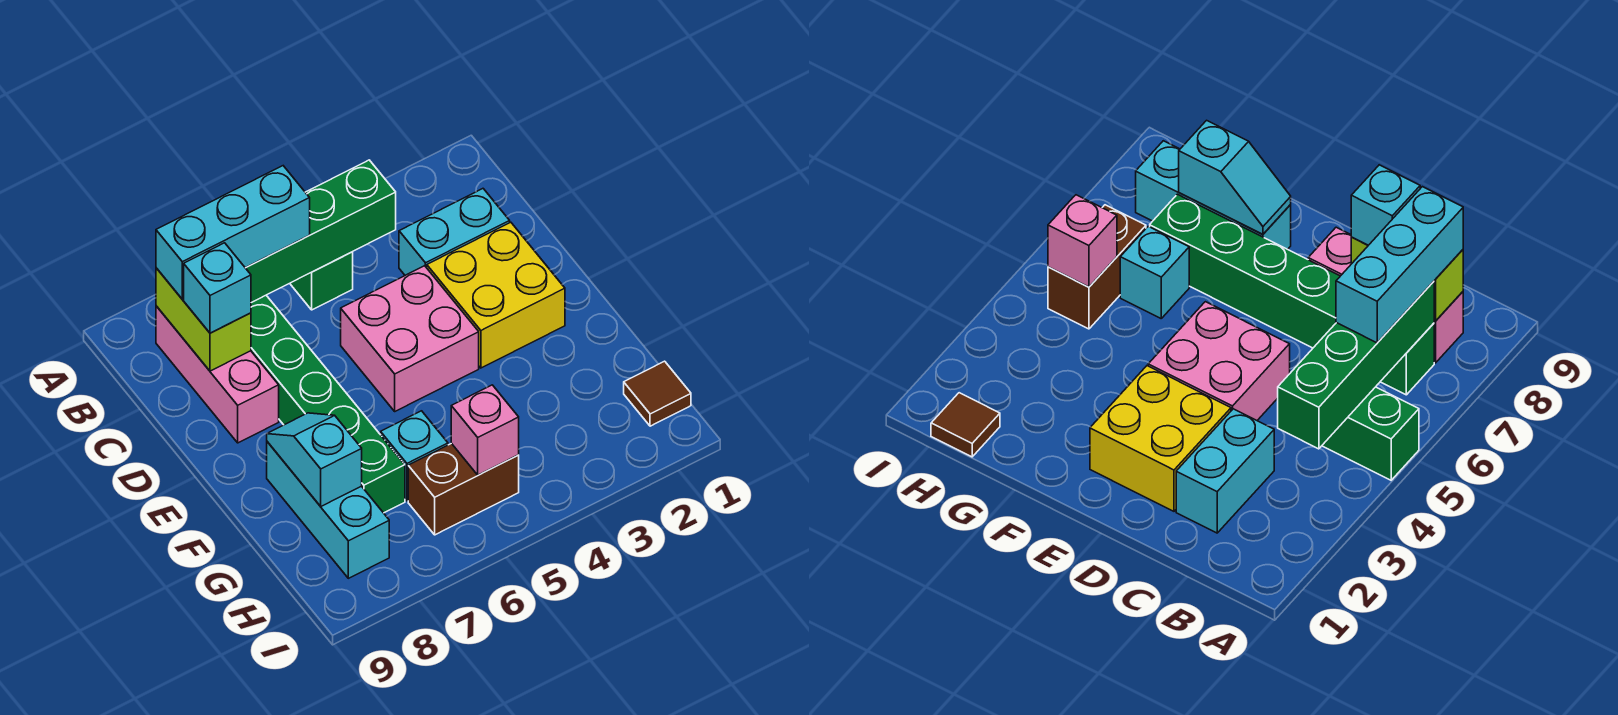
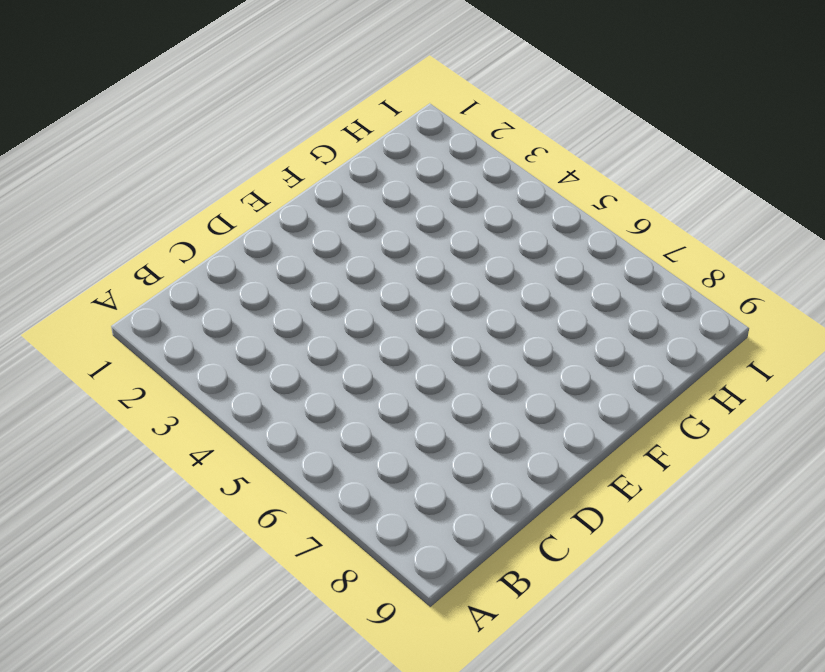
none -> green 1x2 brick [290,252,353,310]
none -> green 1x6 brick [251,295,405,513]
none -> pink 1x3 brick [156,306,279,443]

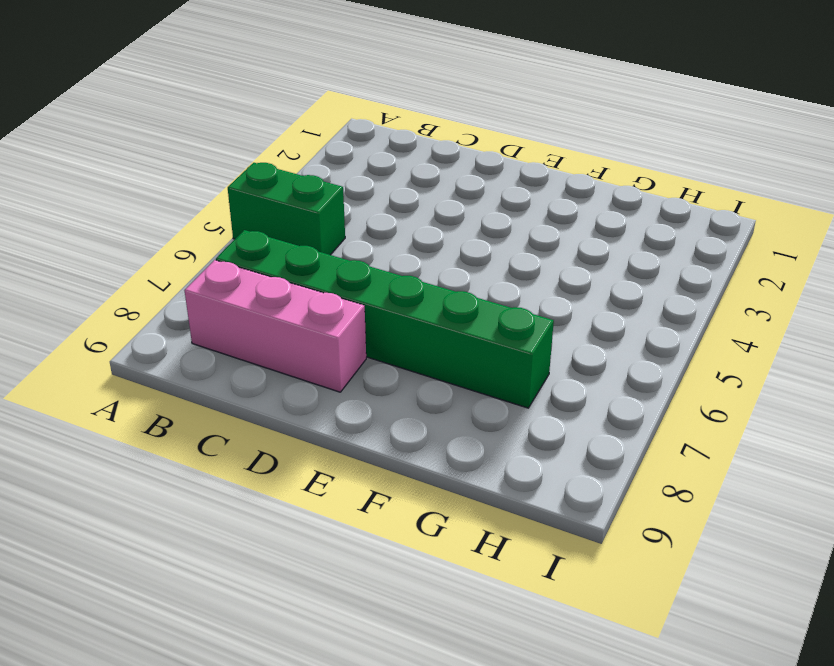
none -> cyan 1x2 brick [399,189,510,275]
none -> yellow 2x2 brick [427,222,565,368]
none -> pink 2x2 brick [341,266,479,411]

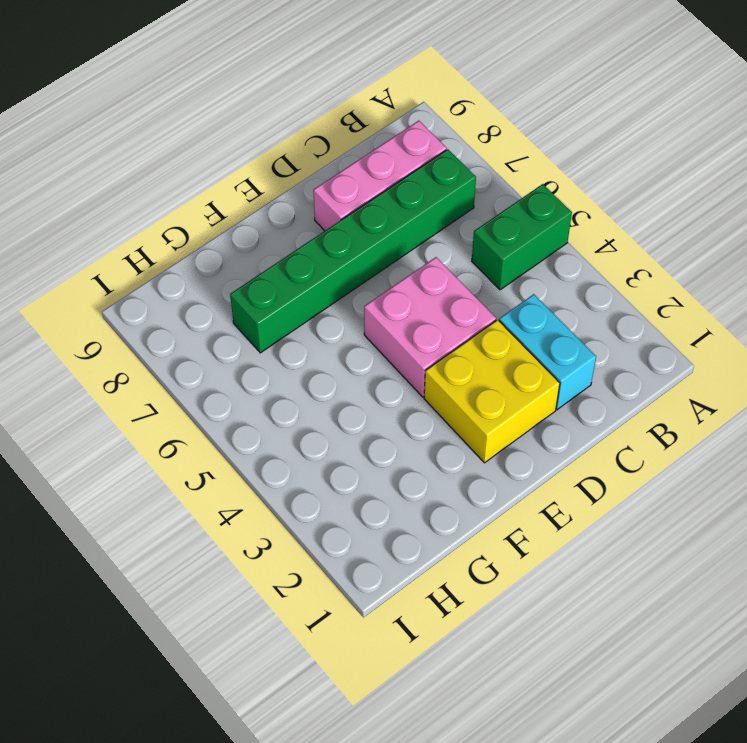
none -> cyan 1x3 brick [267,442,389,578]
none -> cyan 1x1 brick [381,411,448,501]
none -> brown 1x1 tile [624,361,691,426]

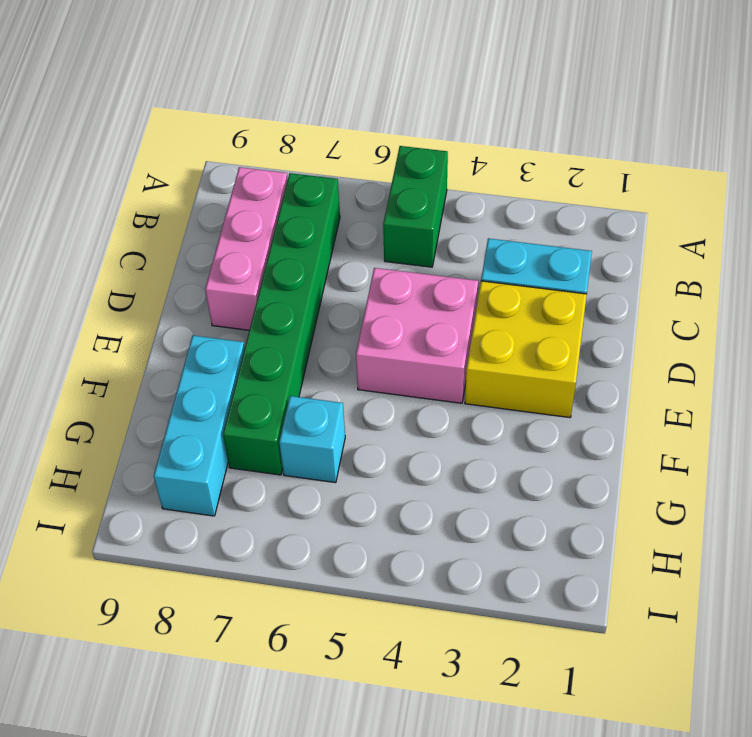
none -> brown 1x1 tile [624,361,691,426]
none -> brown 1x2 brick [408,443,519,535]
none -> green 1x4 brick [246,160,396,303]

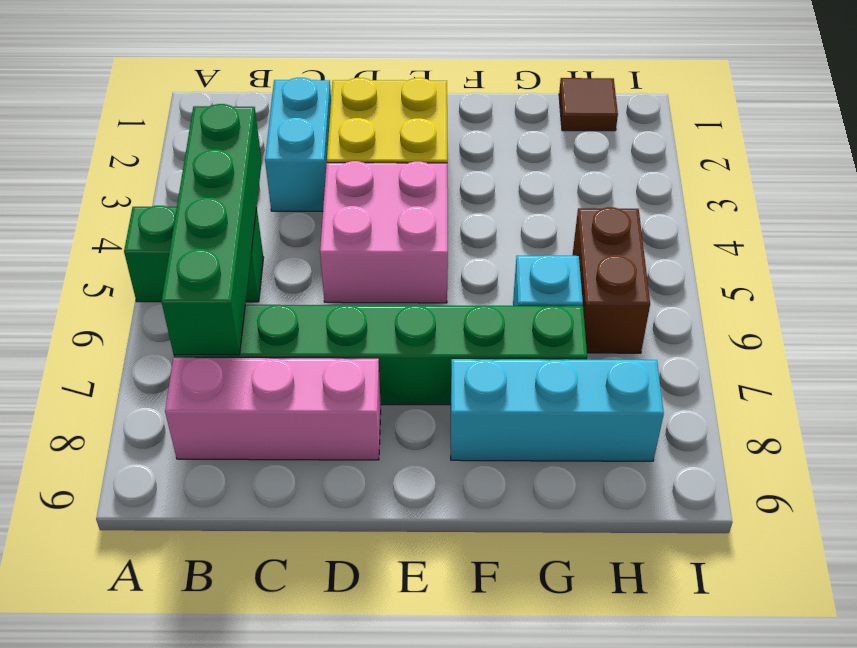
none -> lime 1x2 brick [156,268,251,371]
none -> cyan 1x2 slope [267,413,362,506]
none -> pink 1x1 brick [451,385,519,475]

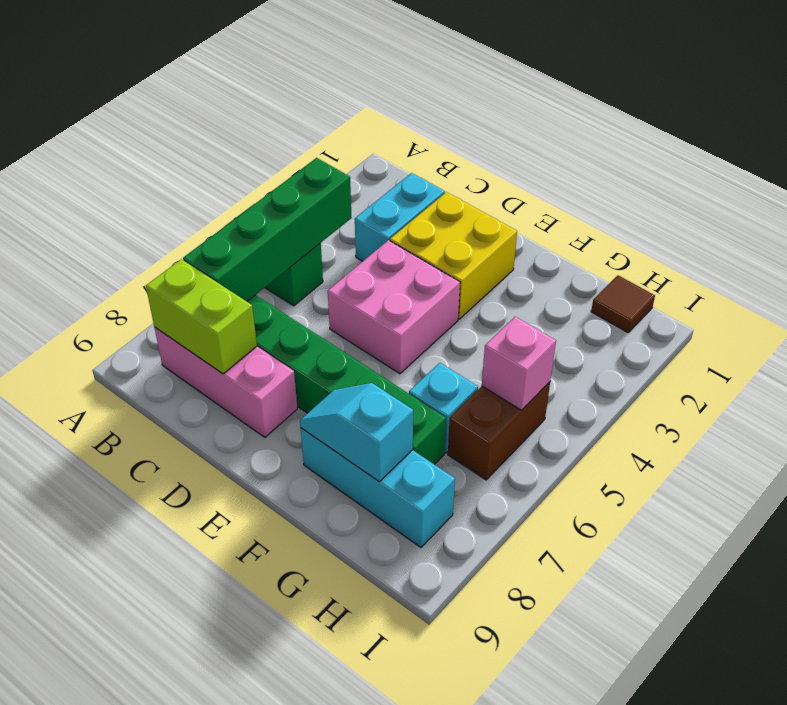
none -> cyan 1x3 brick [156,166,310,299]
none -> cyan 1x1 brick [184,243,251,333]

